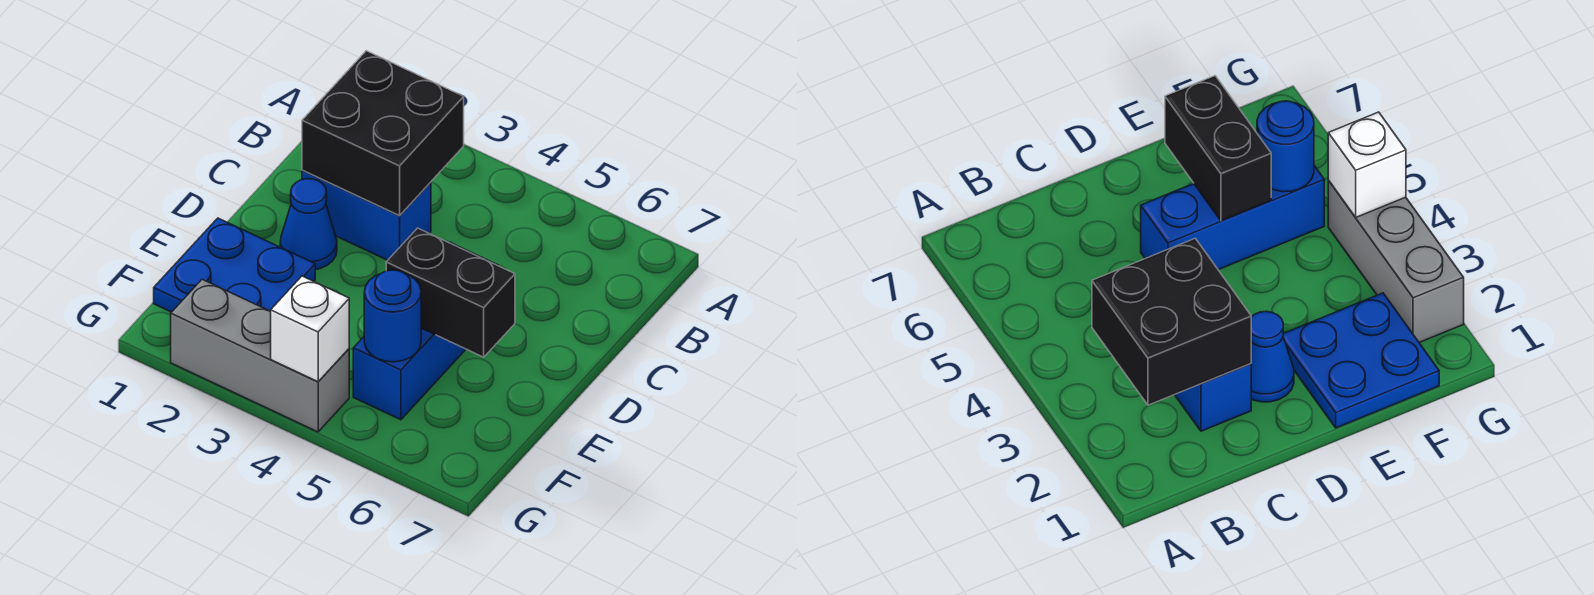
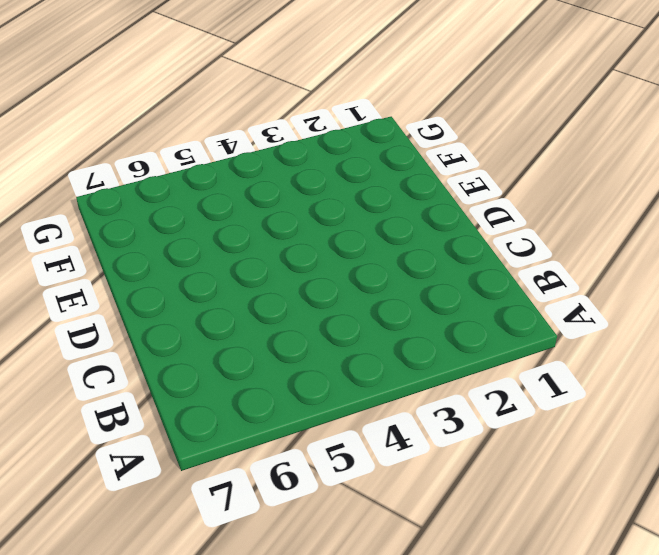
none -> blue 1x2 brick [302,170,431,260]
none -> blue 1x1 cone [280,179,337,270]

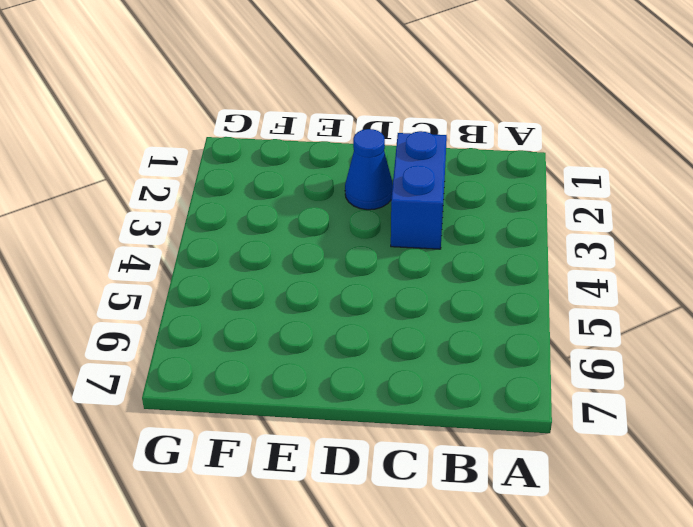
none -> blue 1x3 brick [353,243,497,420]
none -> blue 2x2 plate [154,218,315,312]

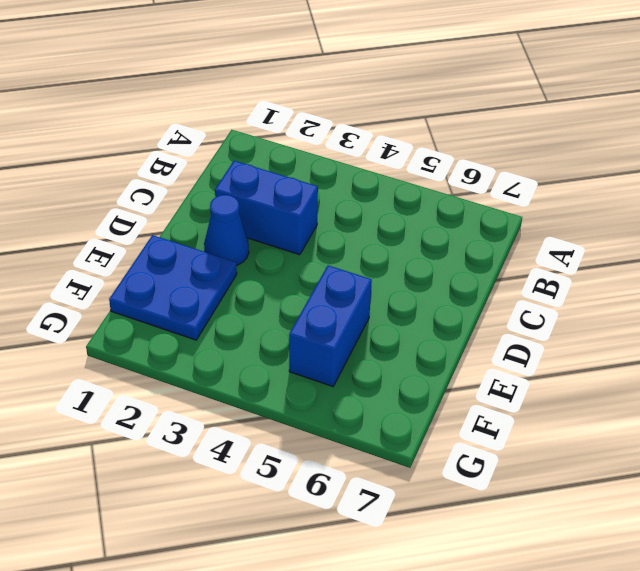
blue 1x2 brick [289,265,372,386] -> blue 1x3 brick [353,243,497,420]
none -> grey 1x3 brick [171,279,349,432]
none -> black 2x2 brick [302,51,464,216]

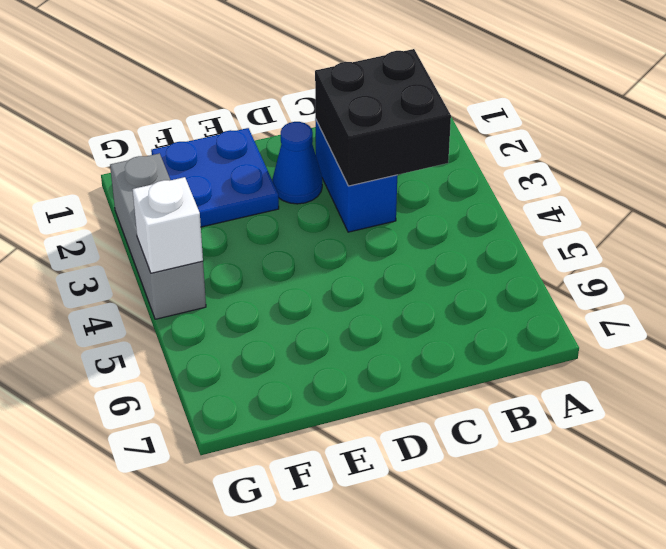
none -> blue 1x3 brick [353,243,497,420]
none -> black 1x2 brick [386,228,515,357]

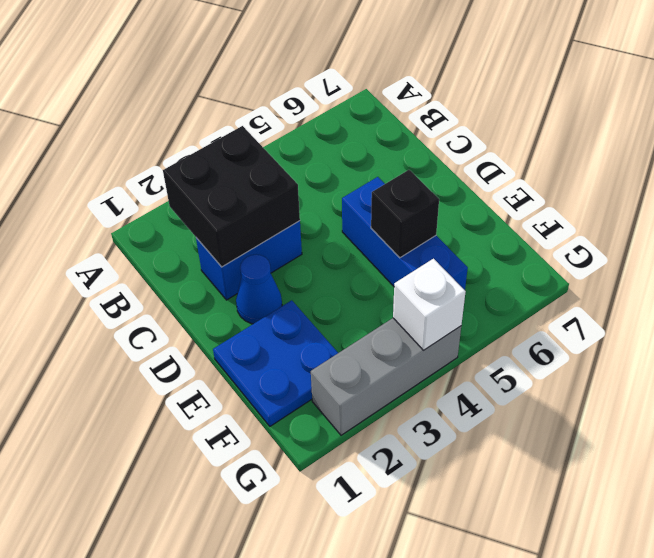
black 1x1 brick [371,170,439,258] -> black 1x2 brick [386,228,515,357]
none -> blue 1x1 round brick [364,270,421,362]

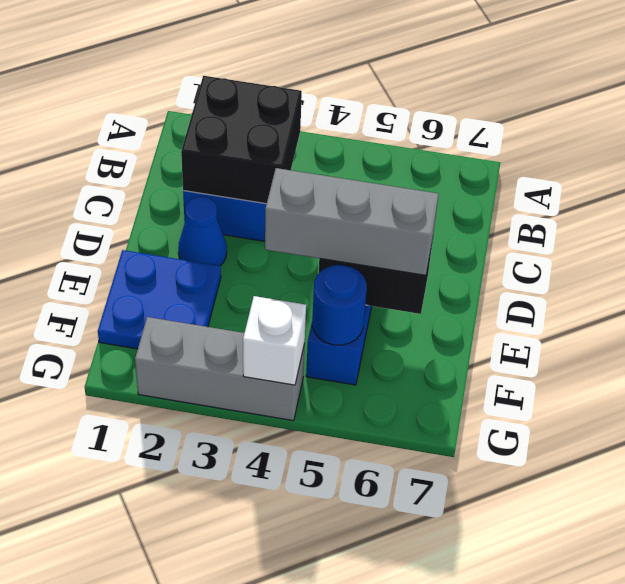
grey 1x3 brick [265,168,439,275] -> none

